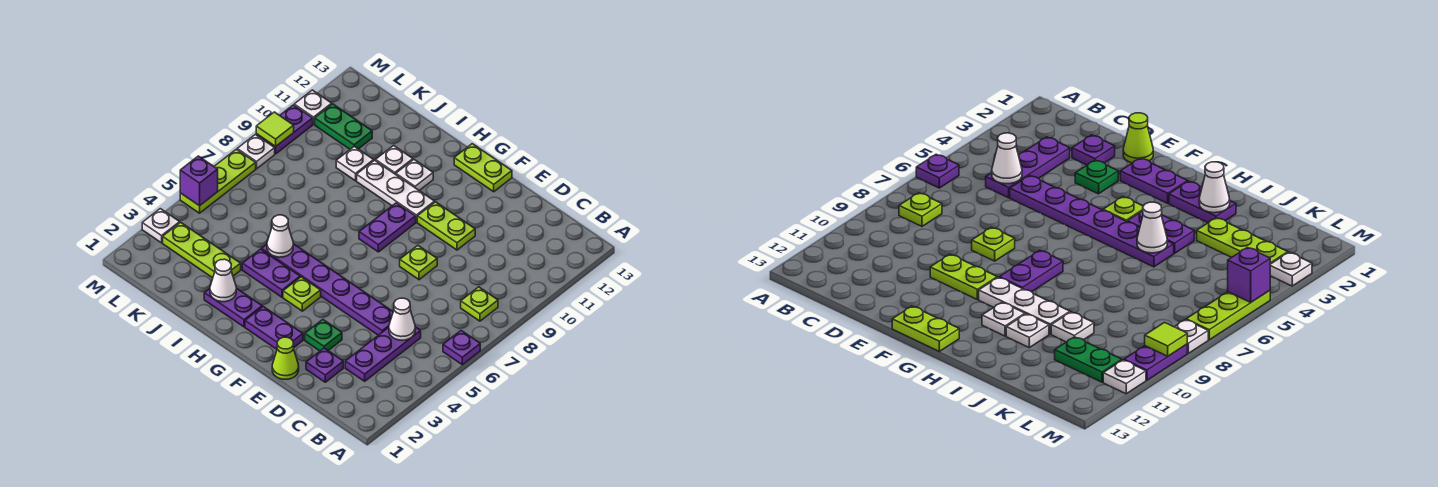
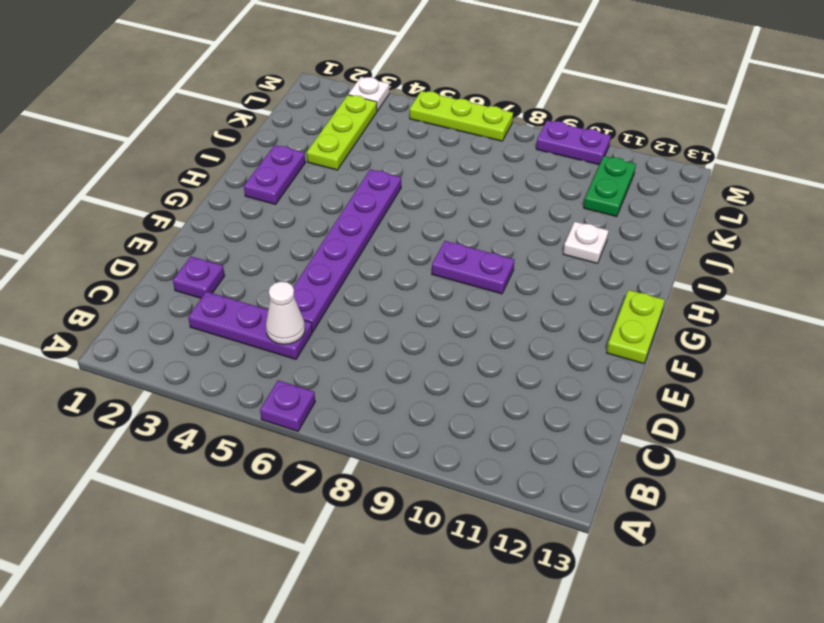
none -> lime 1x1 plate [461,287,498,321]
none -> lime 1x1 cone [272,337,299,379]
none -> green 1x1 plate [305,320,342,351]
none -> lime 1x1 plate [400,245,437,280]

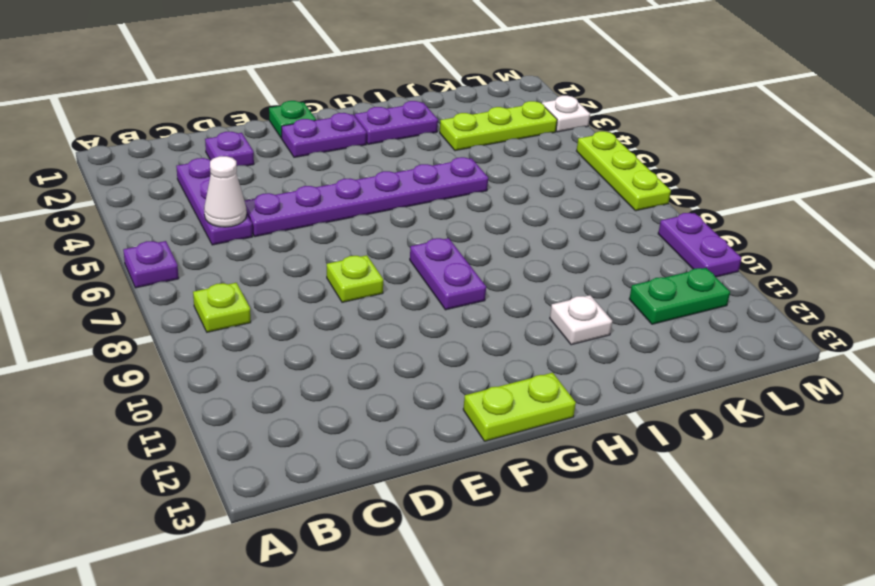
green 1x1 plate [269,101,316,138] -> green 1x1 plate moved to [305,320,342,351]
none -> lime 1x1 cone [272,337,299,379]
none -> lime 1x2 plate [417,202,475,250]
none -> lime 1x1 plate [283,277,321,311]
none -> white 1x3 plate [357,160,435,222]

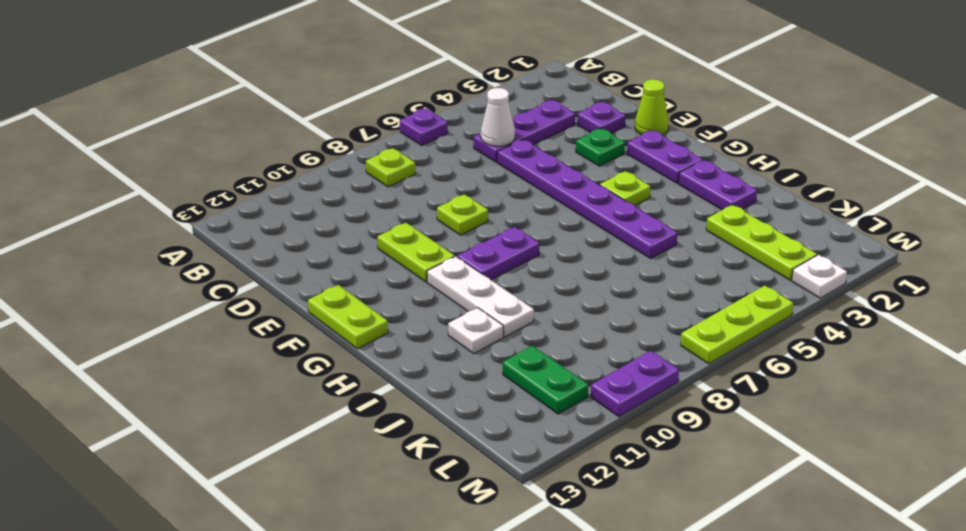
none -> purple 1x2 plate [242,249,300,297]
none -> white 1x1 plate [396,160,433,191]
none -> white 1x1 plate [336,146,374,181]
none -> white 1x1 plate [237,135,275,169]

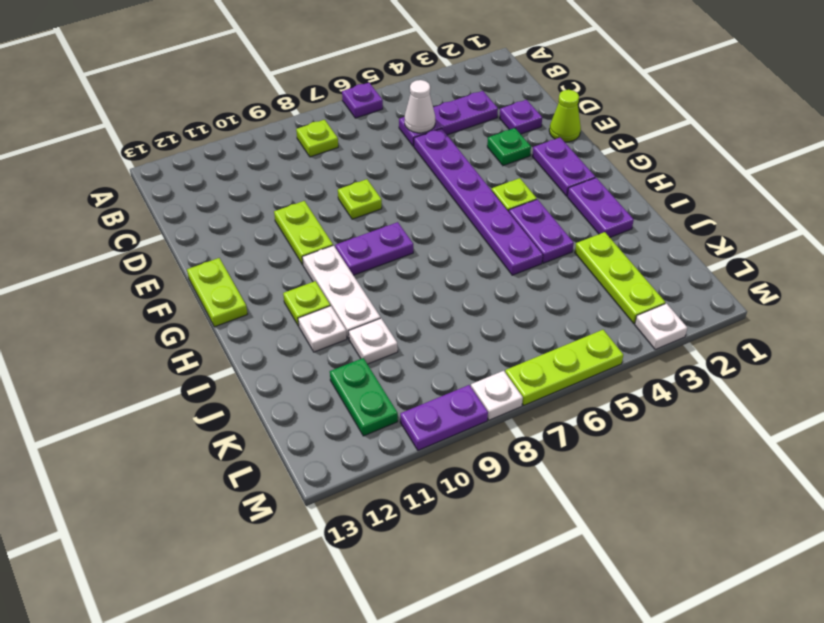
lime 1x1 plate [283,281,330,326] -> white 1x1 plate [396,160,433,191]
none -> white 1x1 plate [294,90,332,124]
none -> white 1x1 cone [210,259,236,302]
none -> white 1x1 cone [267,215,293,257]
none -> purple 1x1 brick [180,156,218,206]

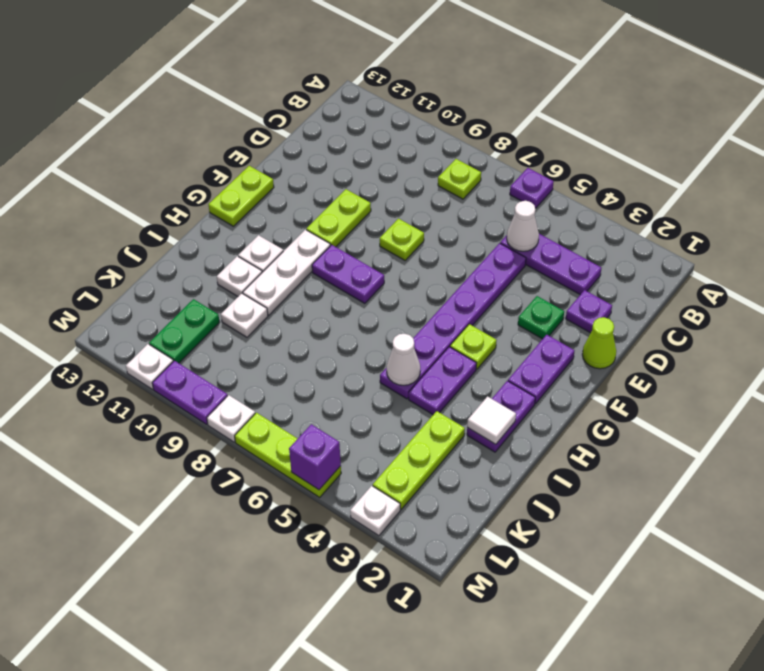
white 1x1 tile [467,396,516,444] -> white 1x1 cone [210,259,236,302]
none -> lime 1x1 tile [256,112,294,147]

